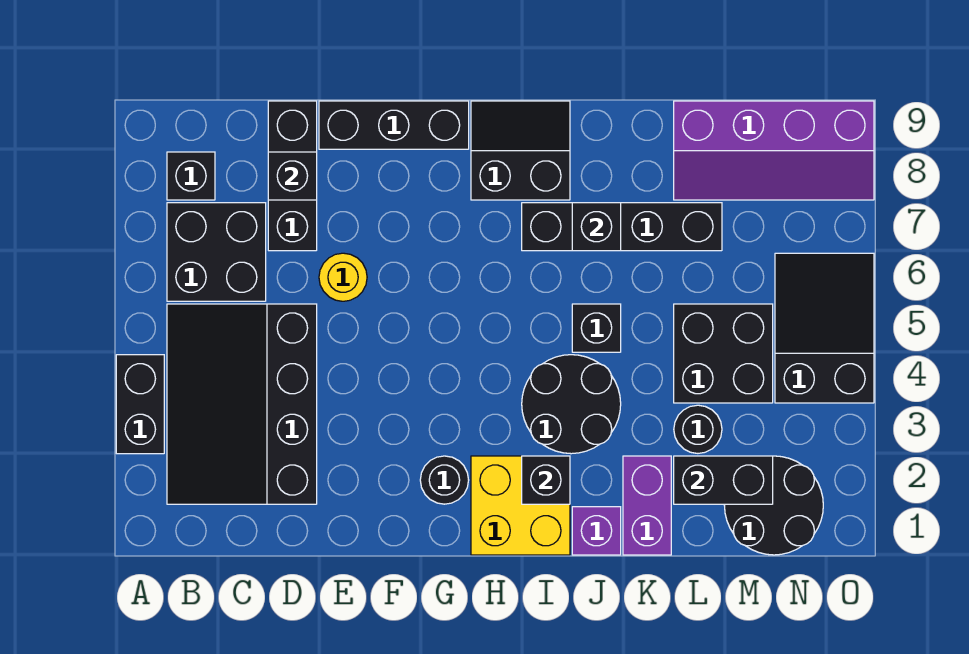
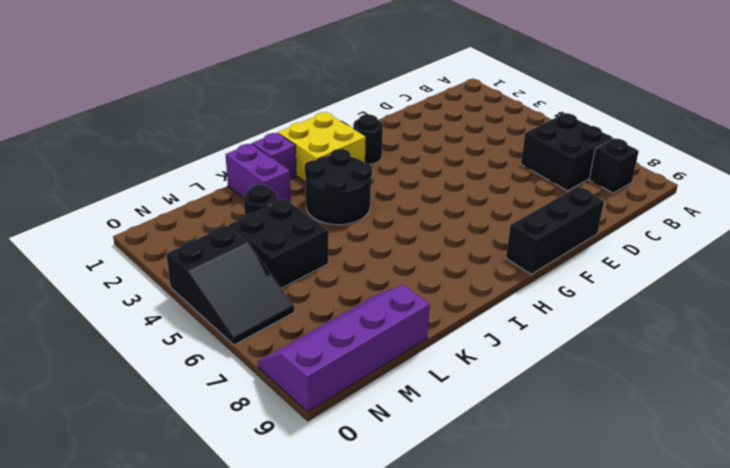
none -> black 1x2 brick [116,355,164,454]
none -> black 3x4 slope [167,304,317,504]
none -> black 1x3 brick [268,101,317,251]

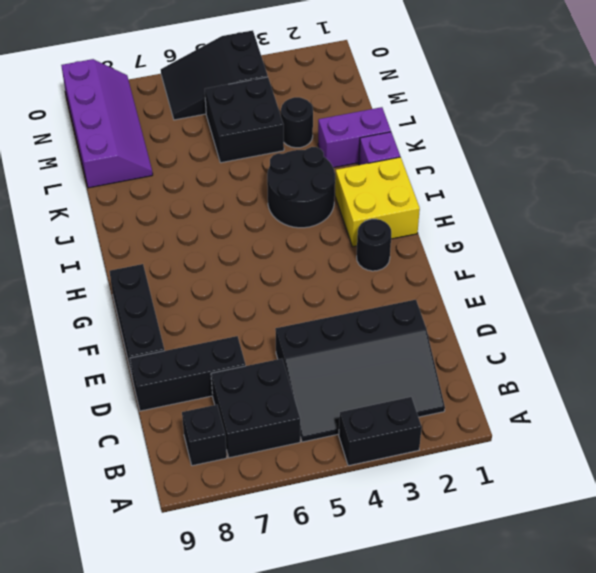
none -> yellow 1x1 round brick [319,253,367,301]
none -> black 2x2 slope [471,101,570,200]
none -> black 1x4 brick [522,203,722,251]

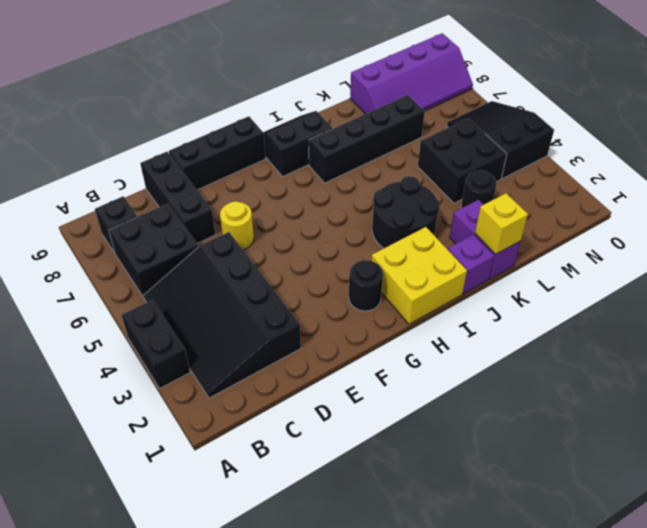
yellow 1x1 brick [475,193,528,254] -> none
none -> black 1x1 brick [572,304,621,352]
none -> black 2x2 round brick [724,456,823,555]
none -> black 1x1 brick [268,152,317,200]

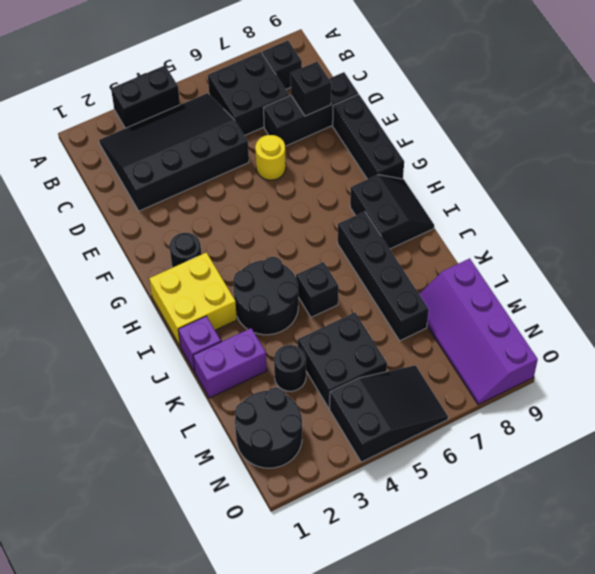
none -> black 1x1 brick [522,456,570,504]
none -> black 1x1 brick [572,203,621,251]
none -> black 1x2 brick [674,456,773,504]

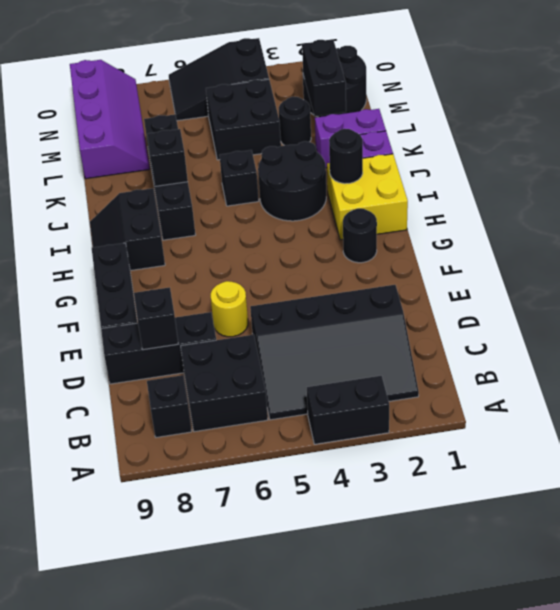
black 1x1 round brick [329,129,363,184] -> black 1x1 brick [522,456,570,504]

